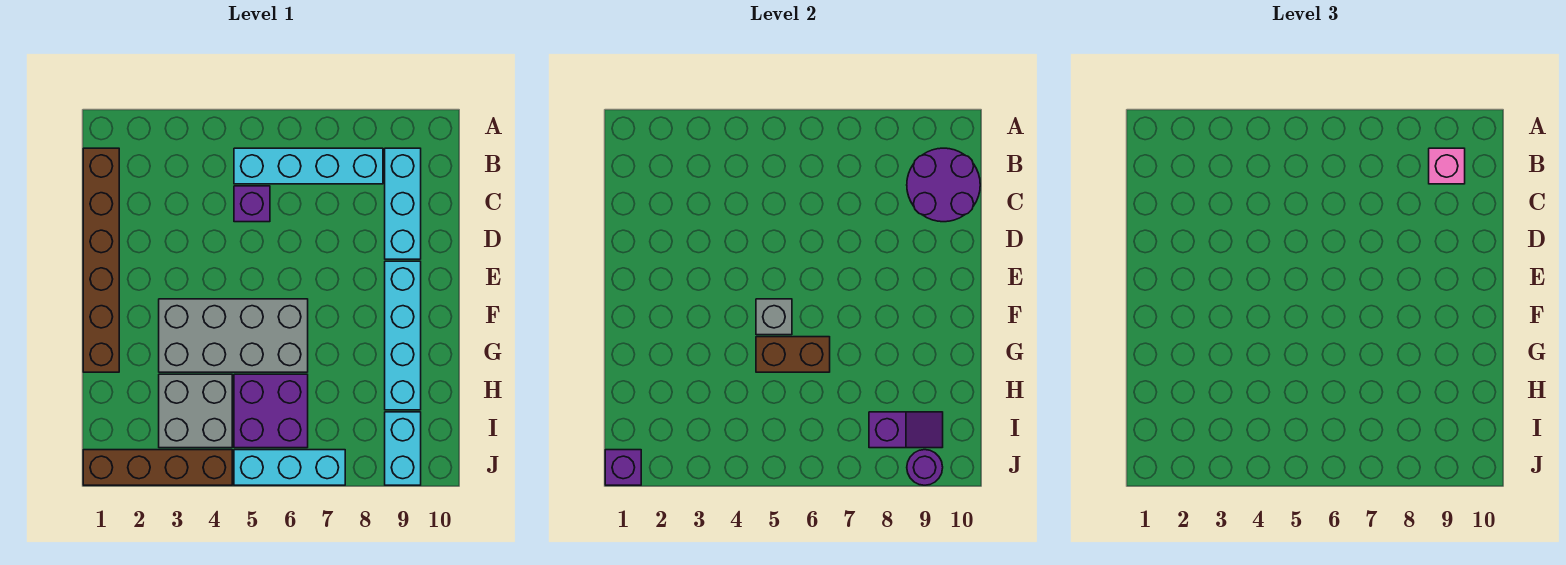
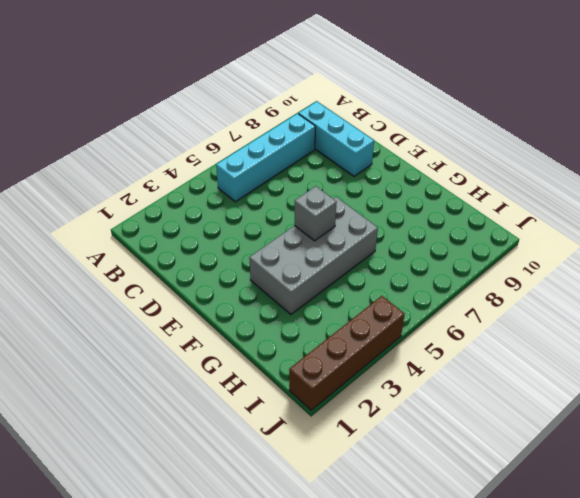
none -> brown 1x6 brick [83,148,119,372]
none -> purple 1x1 brick [234,186,270,222]
none -> cyan 1x4 brick [385,261,421,410]

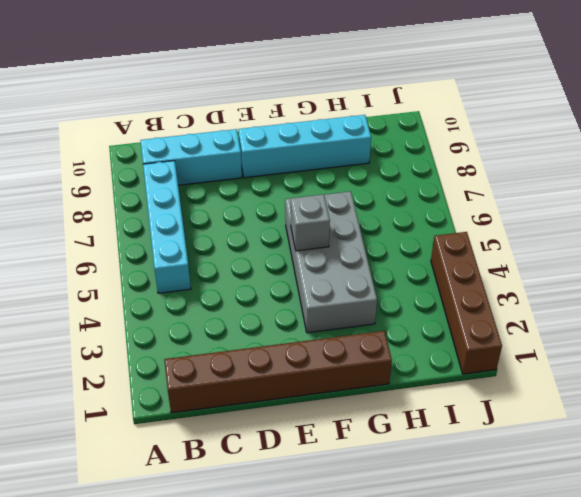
none -> purple 1x1 brick [234,186,270,222]
none -> grey 2x2 brick [159,374,232,448]
none -> purple 2x2 brick [234,374,308,448]

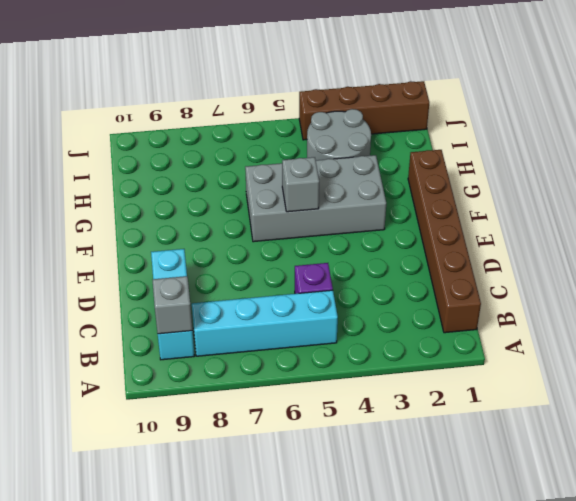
grey 1x1 brick [153,276,192,334] -> purple 2x2 round brick [907,148,980,222]
grey 2x2 round brick [307,109,371,160] -> grey 2x2 brick [159,374,232,448]
none -> cyan 1x4 brick [385,261,421,410]
none -> purple 2x2 brick [234,374,308,448]
none -> cyan 1x2 brick [385,412,421,485]

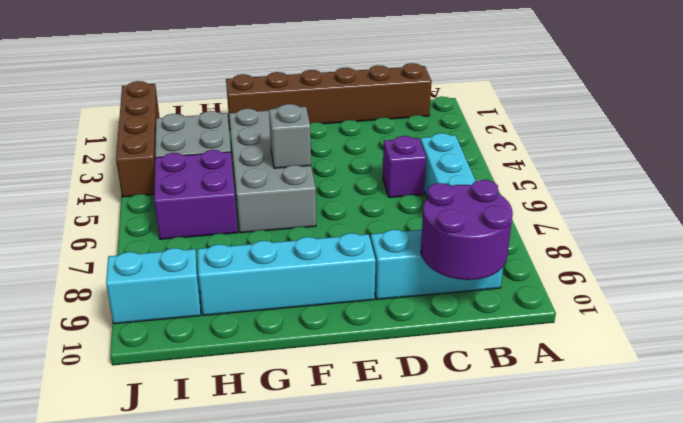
none -> cyan 1x3 brick [234,450,345,485]
none -> brown 1x2 brick [756,337,830,372]
none -> purple 1x2 slope [869,412,943,448]

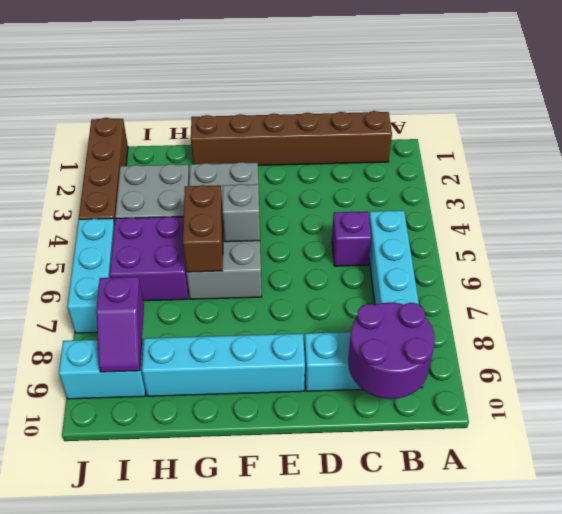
none -> purple 1x1 brick [605,450,641,485]
none -> purple 1x1 round brick [907,450,943,485]
none -> pink 1x1 brick [1429,148,1465,184]

